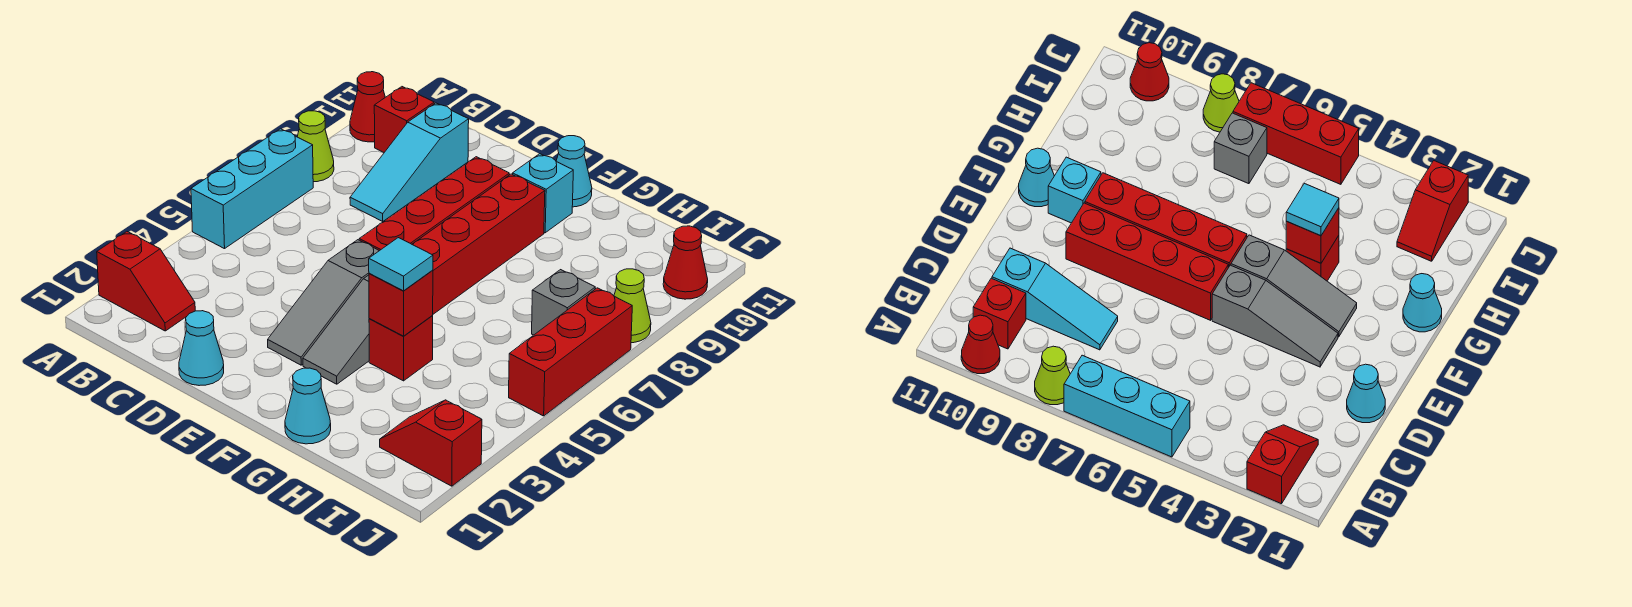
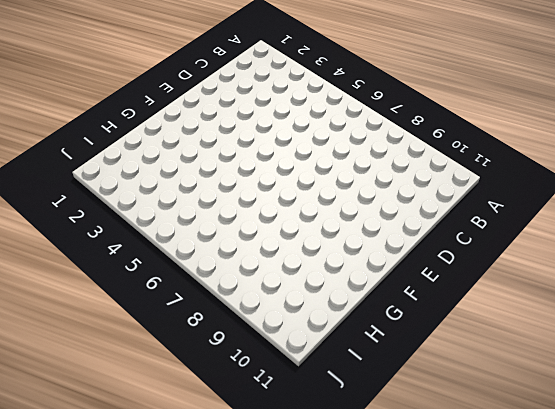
none -> red 1x2 slope [97,232,195,331]
none -> cyan 1x3 brick [191,129,313,249]
none -> lime 1x1 cone [297,111,334,182]

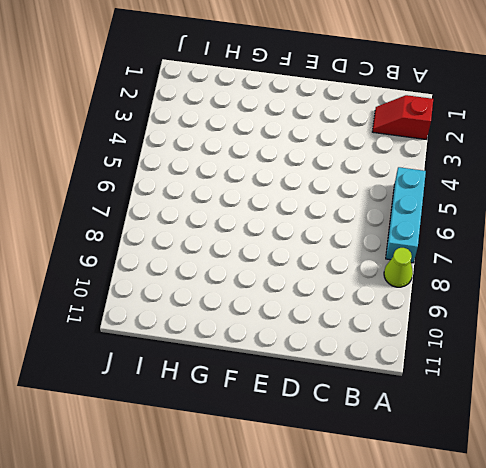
none -> red 1x1 cone [350,72,385,142]
none -> red 1x1 brick [374,87,434,152]
none -> cyan 1x3 slope [350,103,469,221]

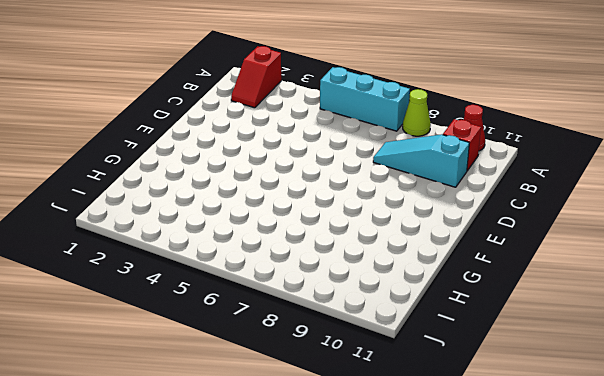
none -> cyan 1x1 cone [179,311,224,386]
none -> grey 1x3 slope [268,240,379,365]
none -> red 1x4 brick [359,157,509,251]

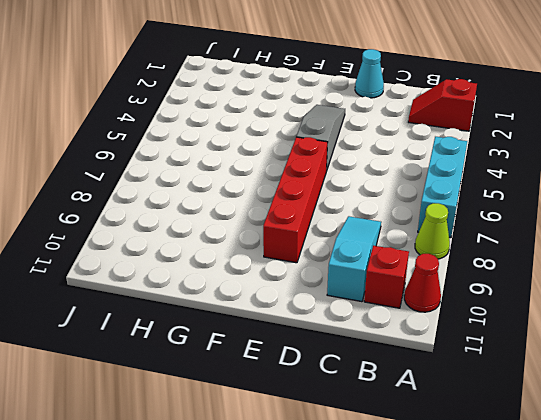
none -> grey 1x3 slope [303,275,369,384]
none -> red 1x4 brick [412,174,545,314]
none -> cyan 1x1 brick [513,154,573,233]

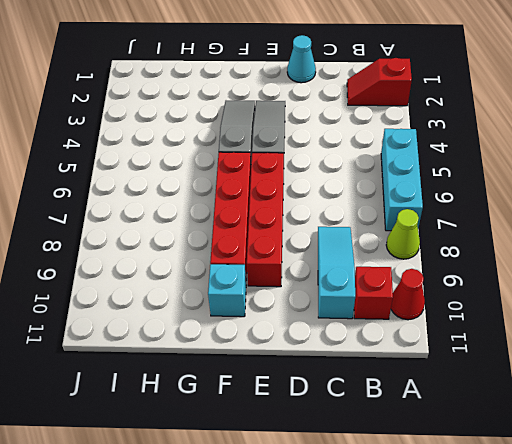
none -> cyan 1x1 cone [556,136,592,207]
none -> cyan 1x1 cone [285,368,331,444]
none -> red 1x1 brick [369,316,433,381]

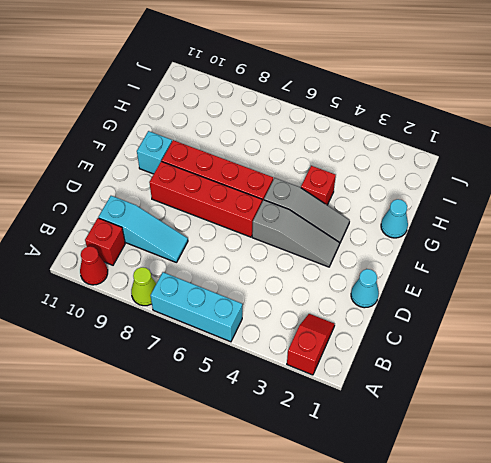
none -> cyan 1x1 cone [556,136,592,207]
none -> red 1x2 slope [380,400,482,486]
none -> grey 1x1 brick [532,270,595,335]

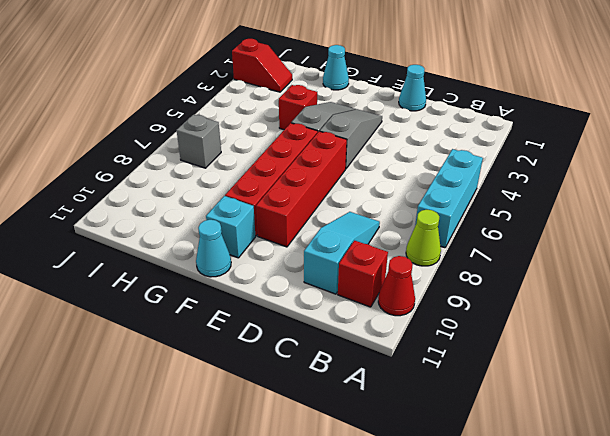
none -> red 1x2 slope [97,232,195,331]
none -> red 1x3 brick [509,288,632,416]
none -> lime 1x1 cone [614,269,651,343]

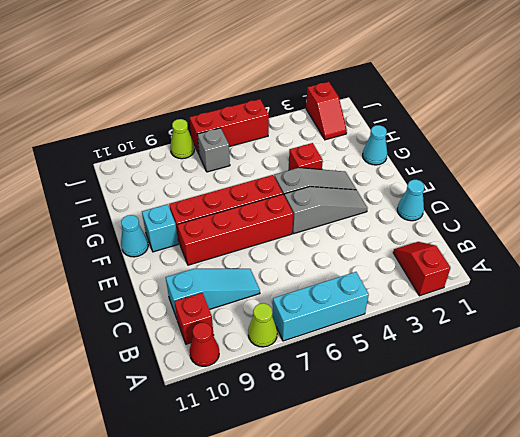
none -> red 1x1 cone [663,226,708,299]
none -> red 1x1 brick [369,270,433,336]
none -> cyan 1x1 tile [369,238,433,291]

